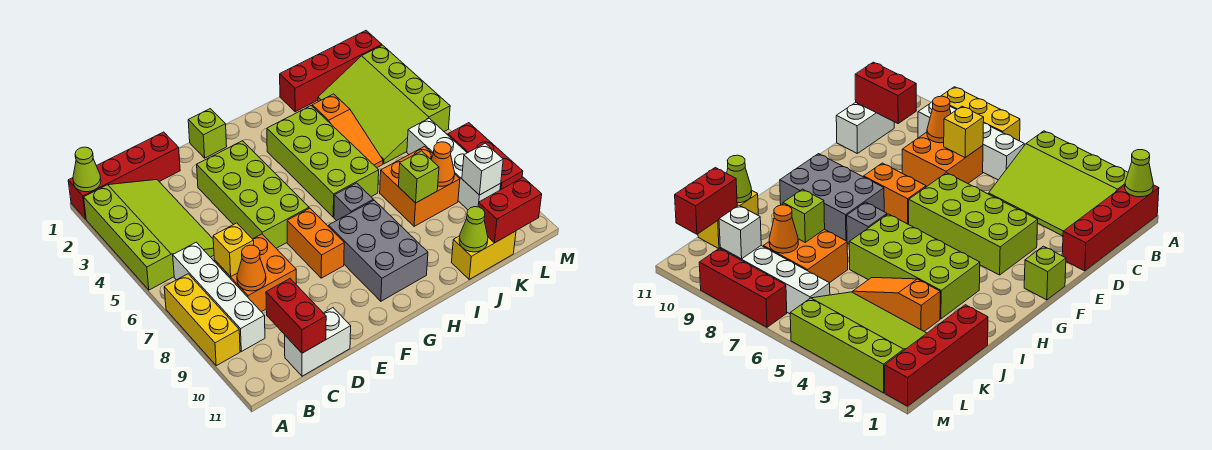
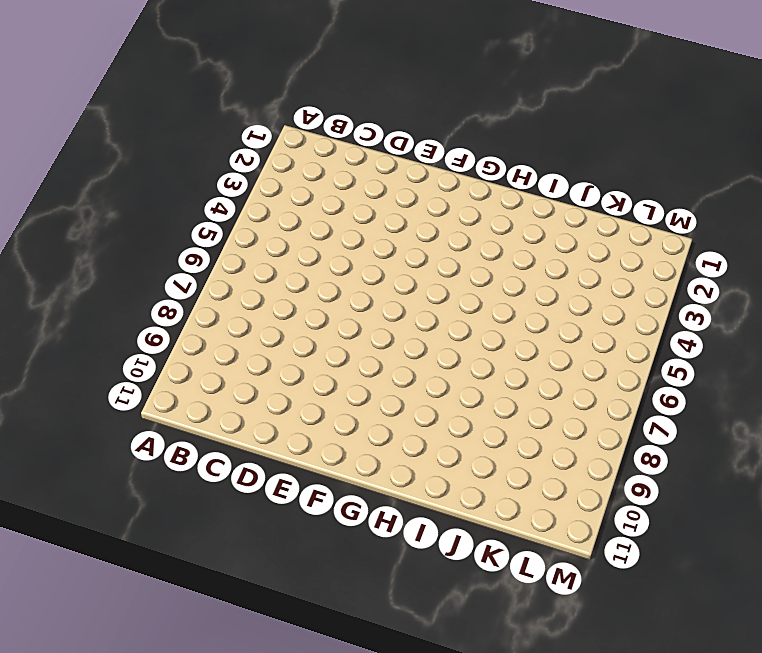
none -> red 1x4 brick [68,132,180,219]
none -> lime 3x4 slope [84,180,214,290]
none -> yellow 1x3 brick [164,274,240,366]

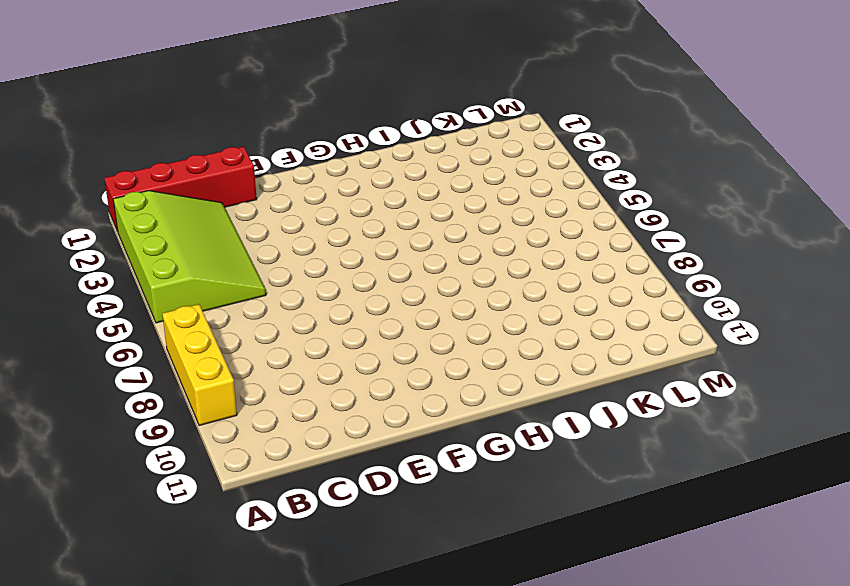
none -> white 1x4 brick [173,242,265,351]
none -> orange 2x2 brick [214,234,296,312]
none -> white 1x2 brick [285,308,351,376]

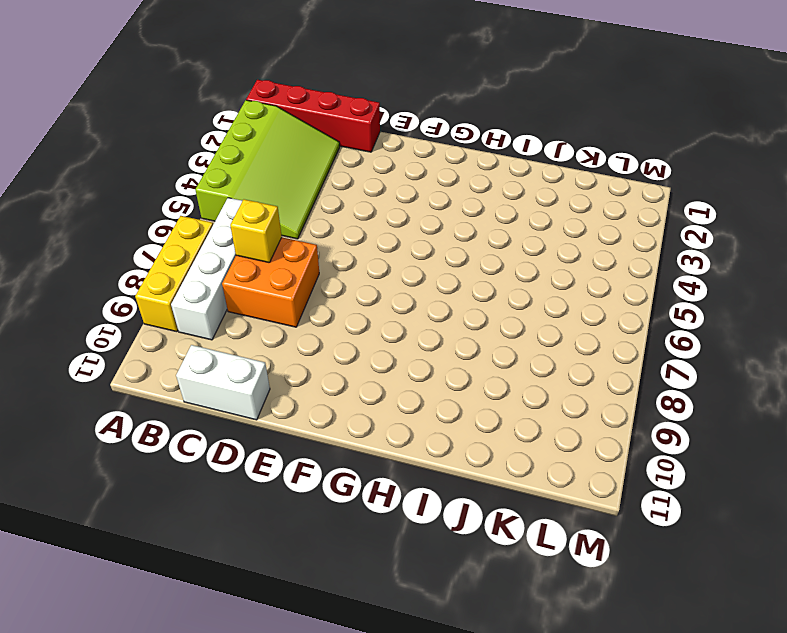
none -> lime 2x4 brick [197,141,309,248]
none -> lime 1x1 brick [188,109,227,158]
none -> orange 1x2 brick [287,208,344,278]

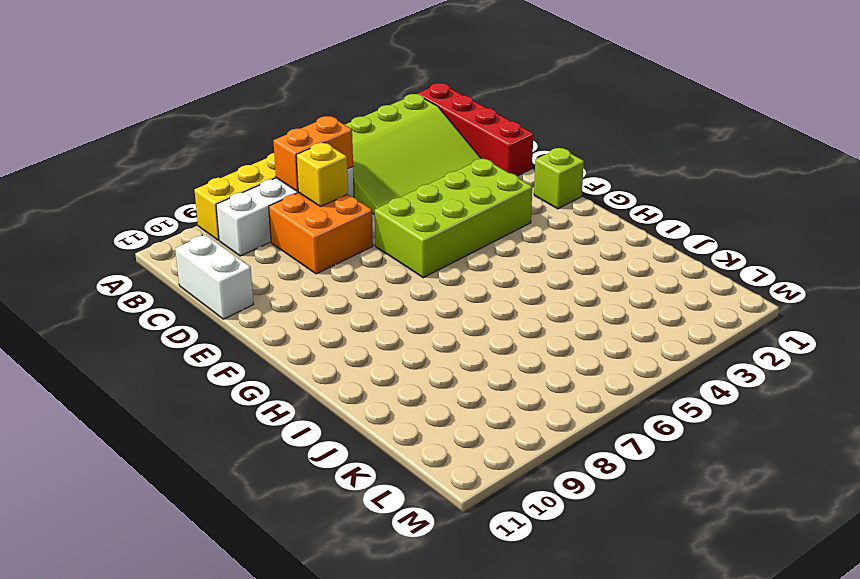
orange 1x2 brick [273,116,353,192] -> orange 1x2 brick moved to [287,208,344,278]
none -> grey 2x3 brick [329,200,428,301]
none -> lime 2x4 brick [267,106,379,217]
none -> grey 1x1 brick [334,183,373,221]

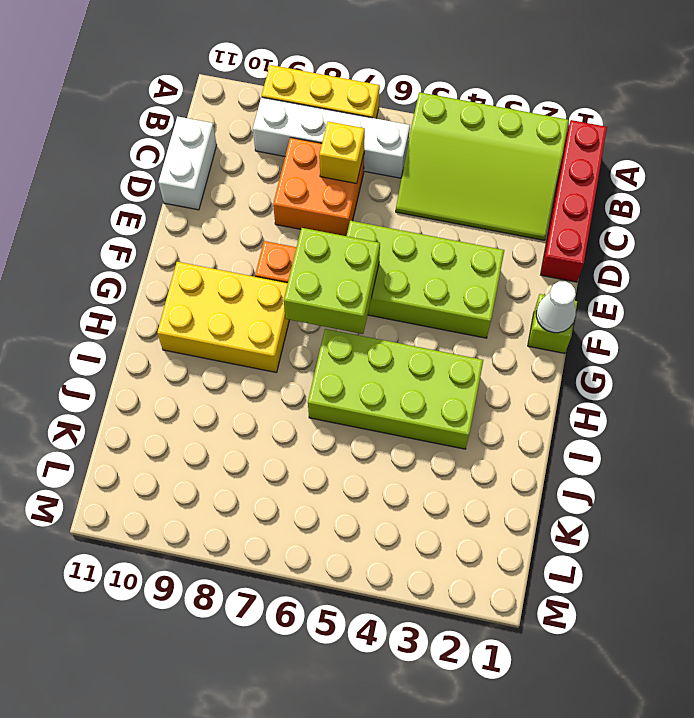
white 1x1 cone [536,281,576,333] -> none
lime 2x2 brick [284,228,380,334] -> none
yellow 2x3 brick [157,262,289,373] -> grey 2x3 brick [329,200,428,301]
none -> grey 1x1 brick [334,183,373,221]
none -> red 1x4 brick [280,31,382,112]
none -> orange 1x3 slope [312,94,383,168]

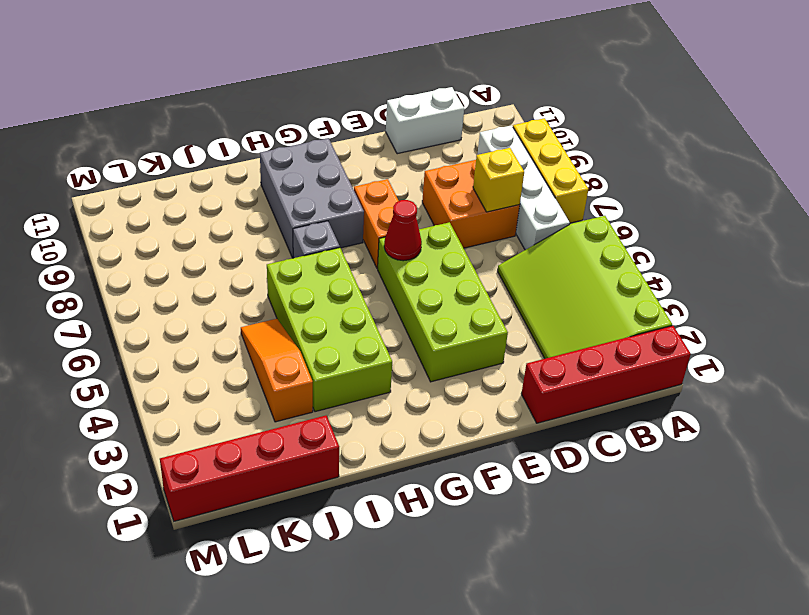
red 1x1 cone [384,200,422,261] -> none
none -> lime 1x1 brick [188,109,227,158]
none -> orange 2x2 brick [380,146,460,226]
none -> yellow 1x2 brick [451,231,516,279]

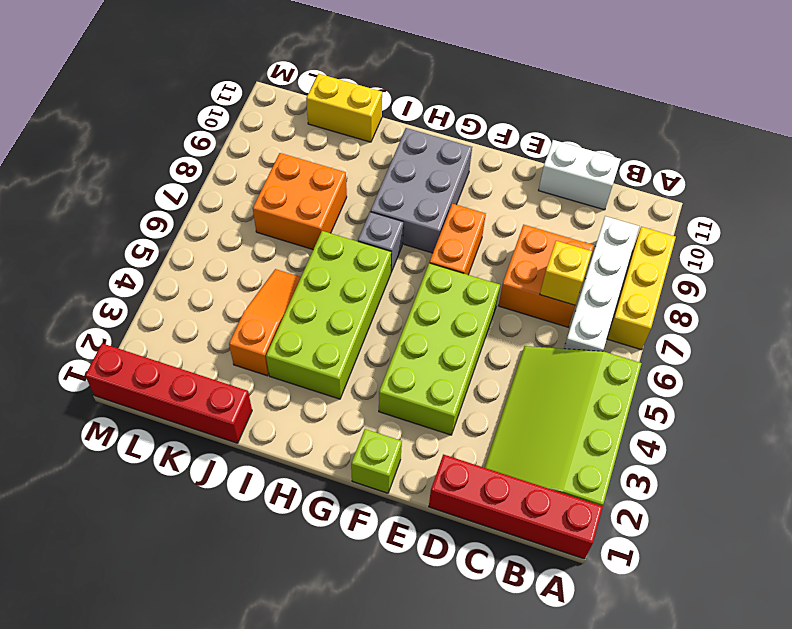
none -> lime 3x4 slope [318,45,450,164]
none -> white 1x4 brick [407,118,501,210]
none -> red 1x3 brick [448,123,523,190]

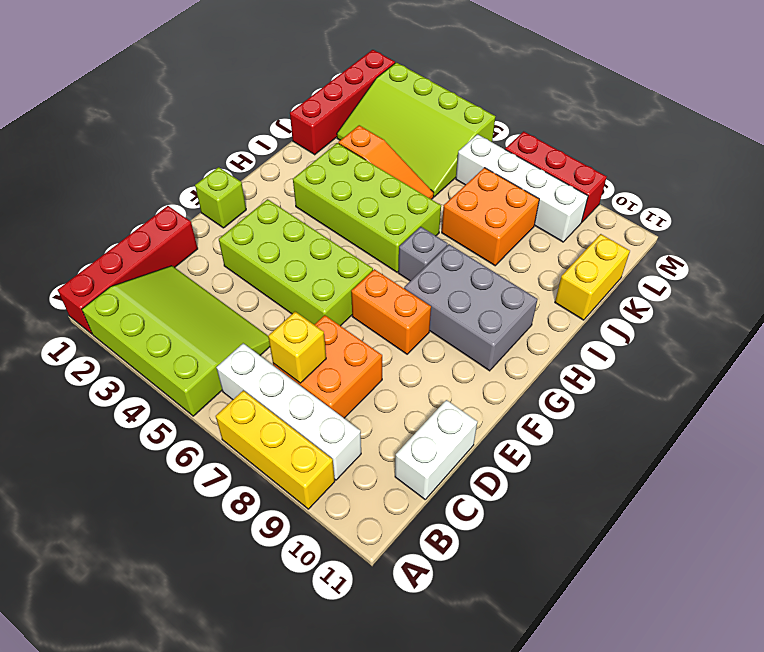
none -> lime 1x1 cone [73,147,101,192]
none -> orange 1x1 cone [237,245,266,291]
none -> red 1x2 brick [266,279,326,353]

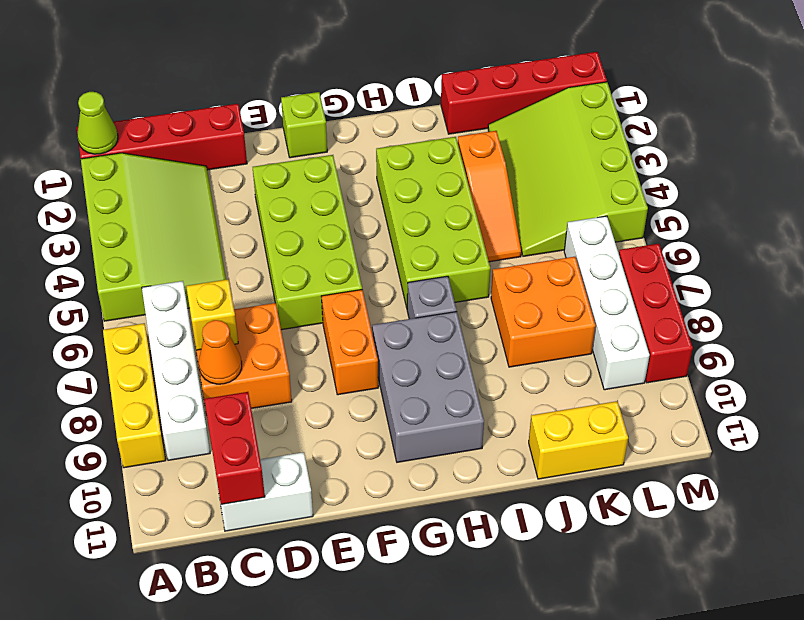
none -> lime 1x1 brick [398,151,439,203]
none -> lime 1x1 cone [459,207,488,252]
none -> orange 1x1 cone [431,142,455,186]

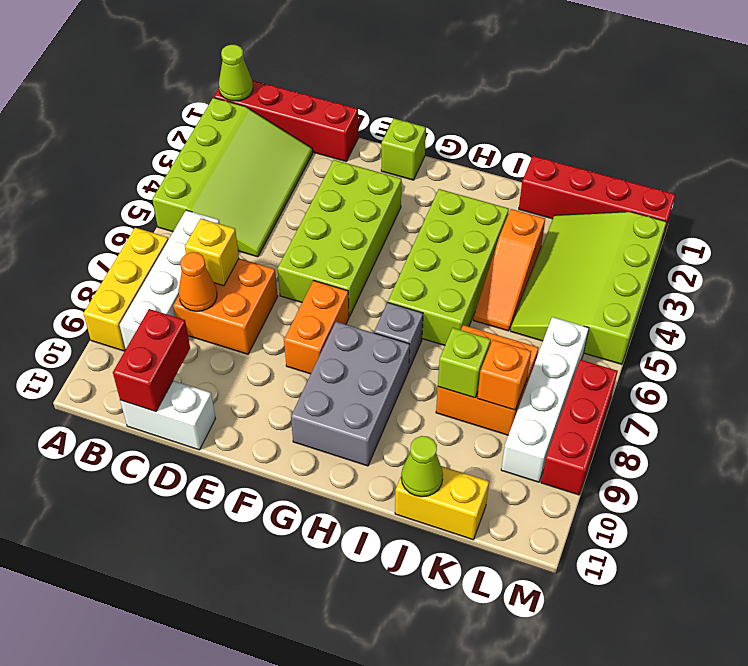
orange 1x1 brick [477,340,531,410] -> orange 1x1 cone [431,142,455,186]
none -> red 1x2 brick [478,177,542,243]
none -> white 1x1 brick [462,143,503,195]

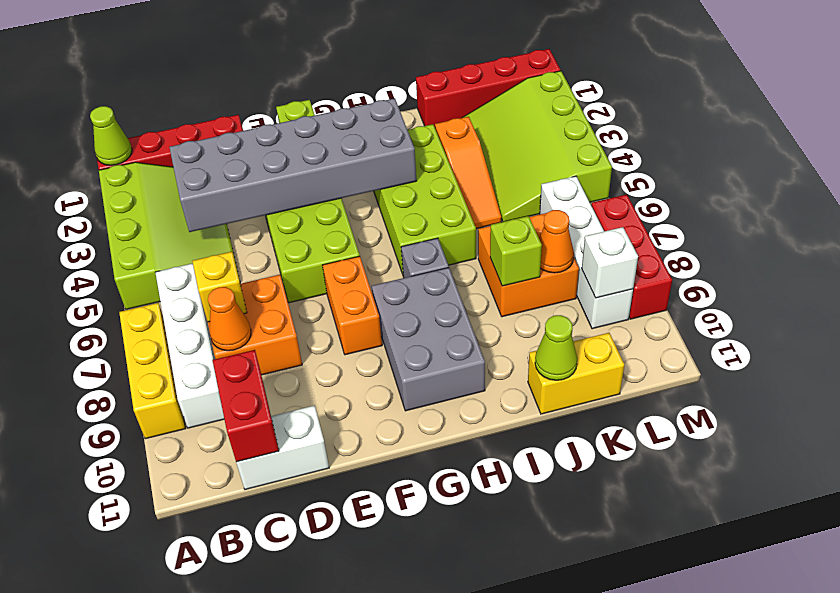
grey 2x6 brick [169,98,416,232] -> none
none -> red 1x2 brick [478,177,542,243]

